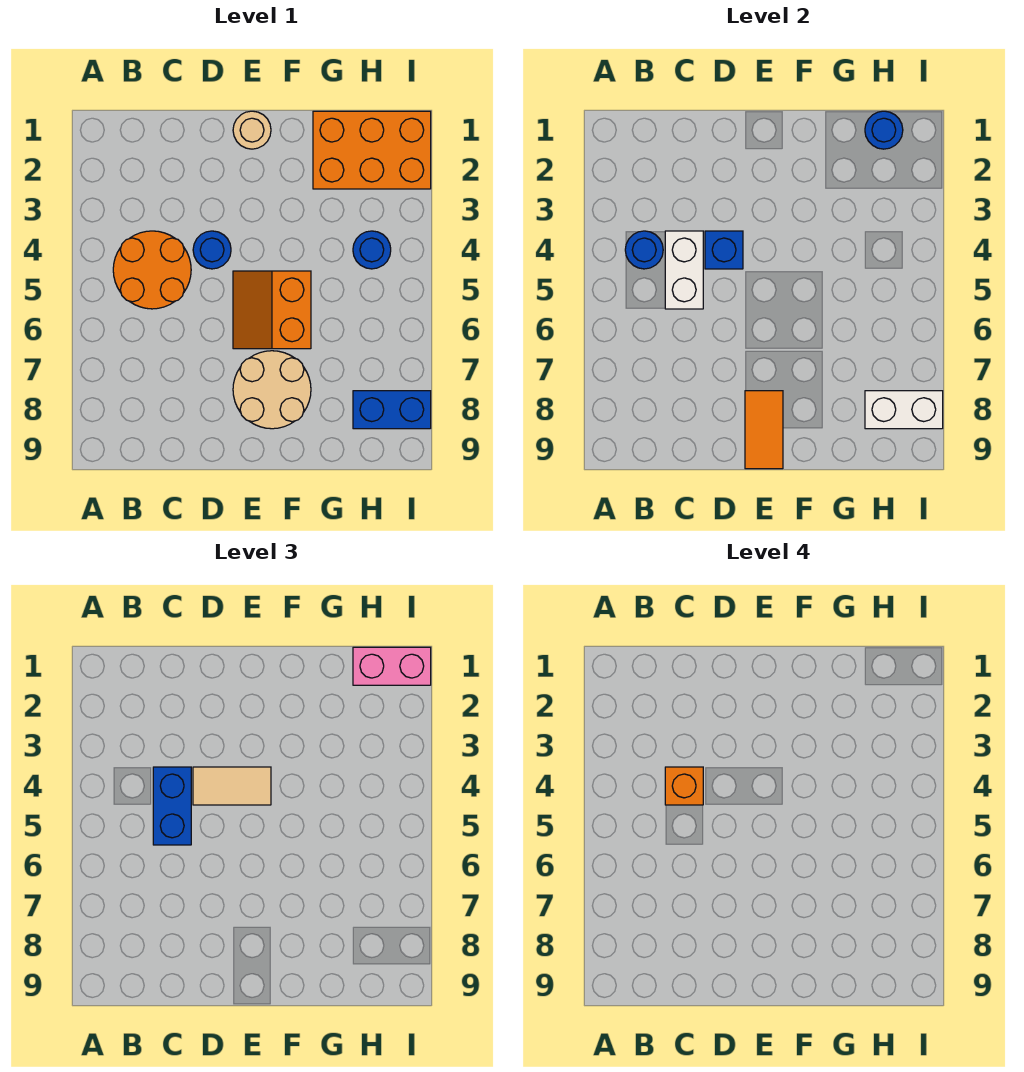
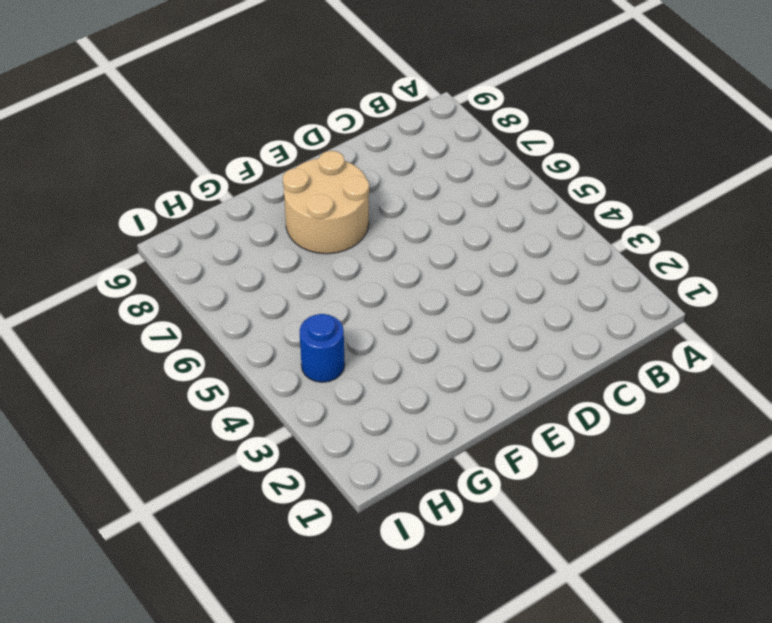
none -> orange 2x2 round brick [113,231,191,309]
none -> blue 1x1 round brick [193,231,231,269]
none -> tan 1x1 round brick [233,111,271,149]

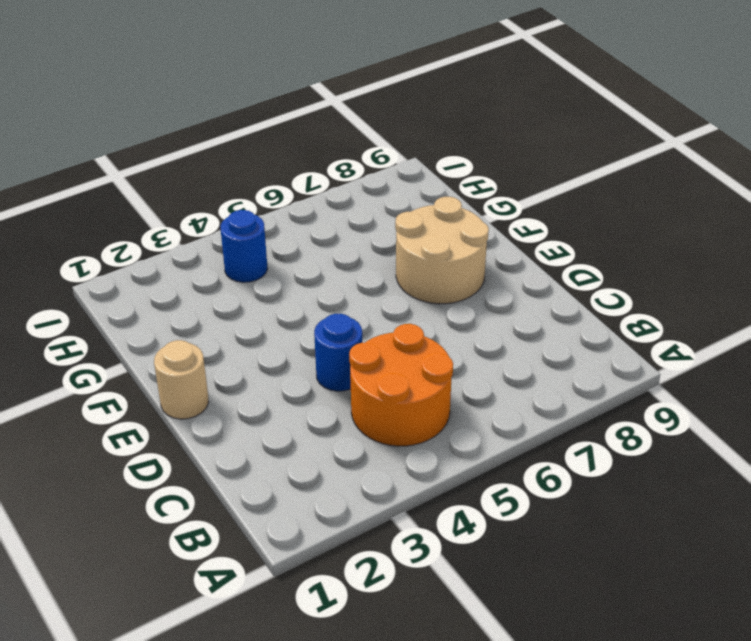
none -> orange 2x2 slope [233,271,311,349]
none -> orange 2x3 brick [313,111,431,189]
none -> blue 1x2 brick [353,391,431,429]

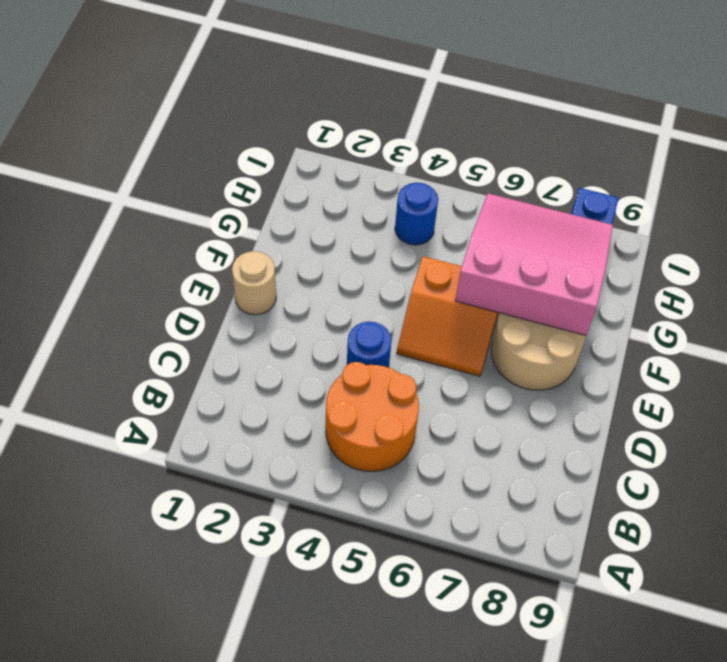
pink 3x3 slope [455,193,613,335] -> white 1x2 brick [865,391,943,429]
none -> orange 2x3 brick [313,111,431,189]
none -> blue 1x1 round brick [625,231,663,269]
none -> white 1x2 brick [665,231,703,309]

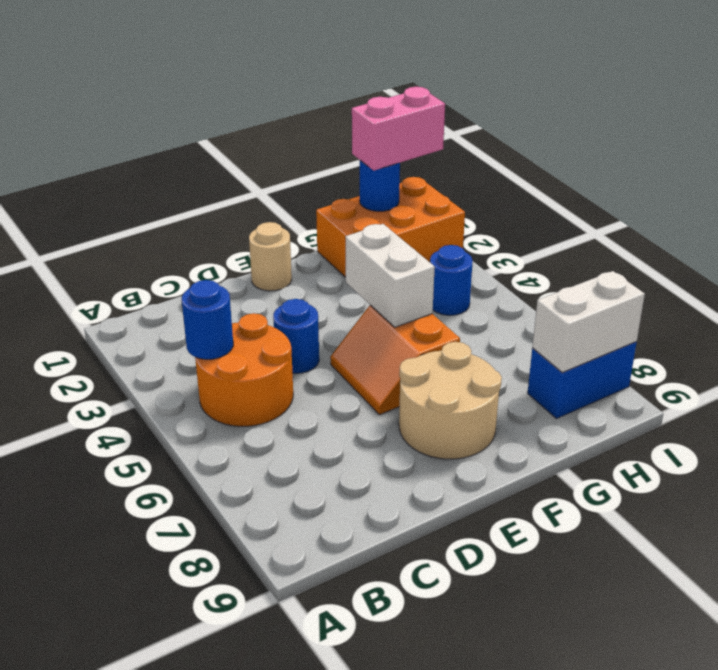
white 1x2 brick [345,224,435,327] -> white 1x2 brick moved to [665,231,703,309]
none -> blue 1x1 brick [705,231,743,269]
none -> orange 1x2 tile [745,391,783,469]
none -> blue 1x2 brick [153,767,191,845]

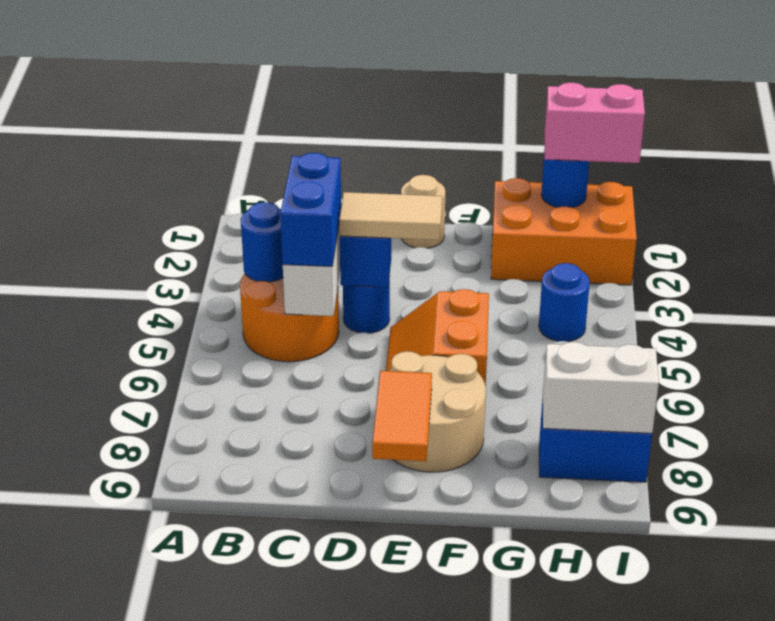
none -> orange 1x1 brick [665,767,703,805]

